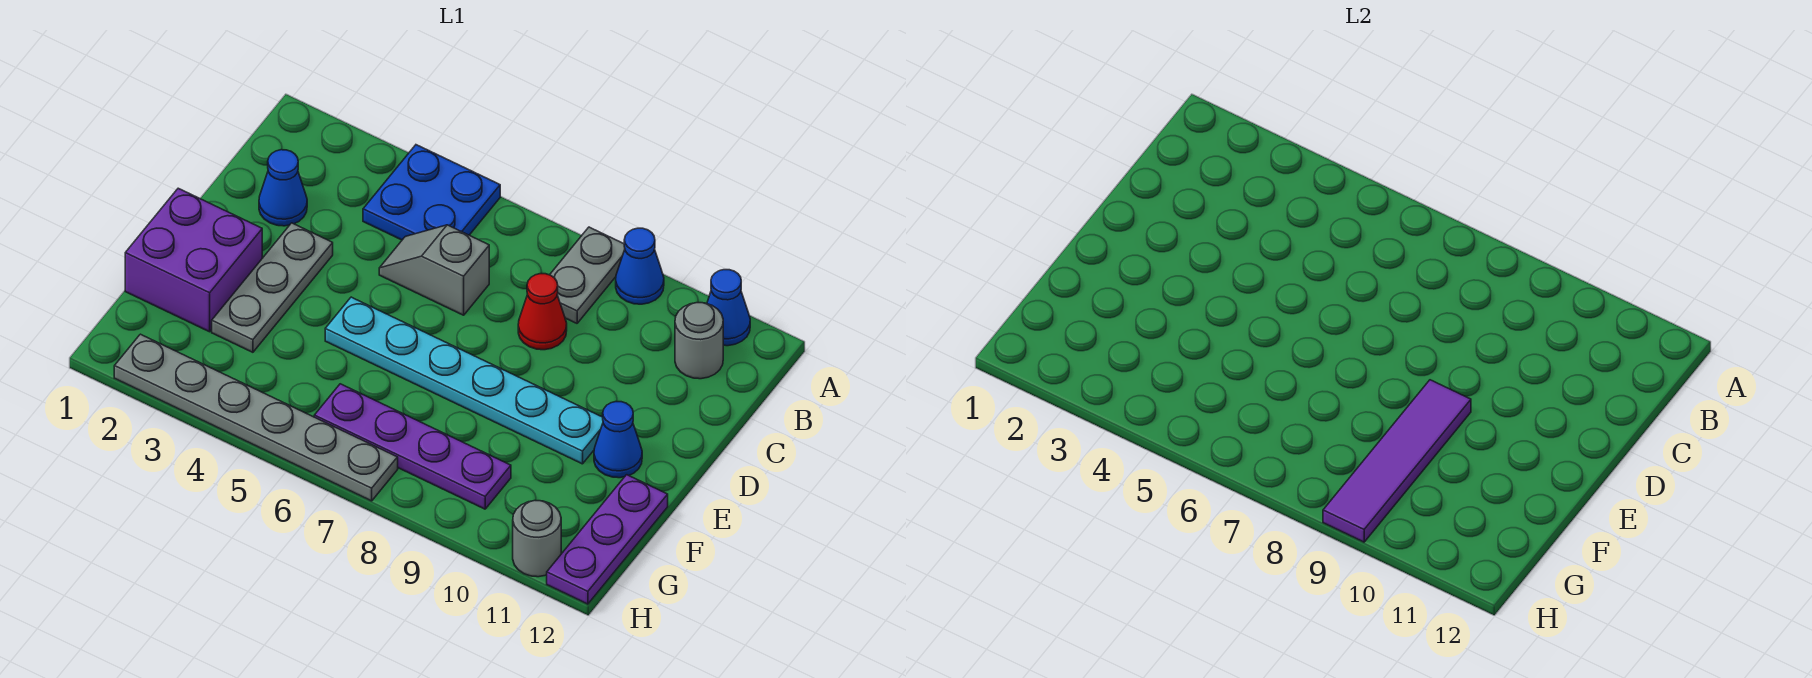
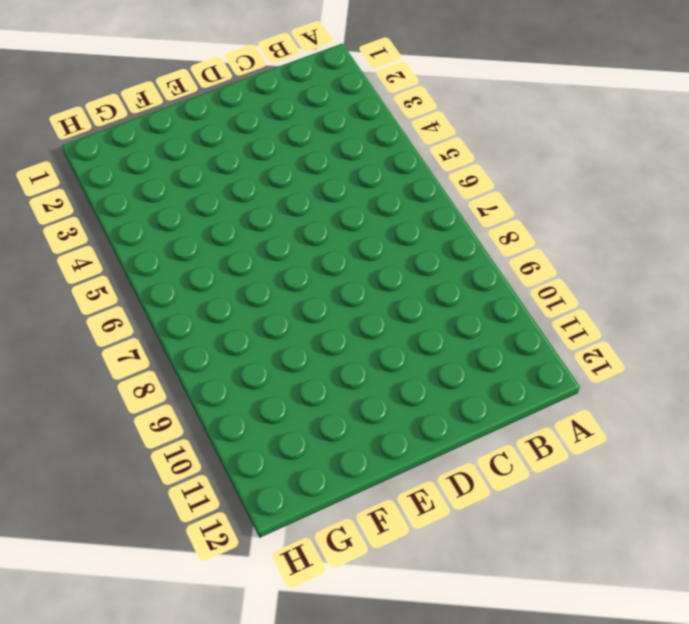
none -> blue 2x2 plate [363,145,500,240]
none -> grey 1x2 plate [550,227,625,323]
none -> blue 1x1 cone [616,228,664,304]

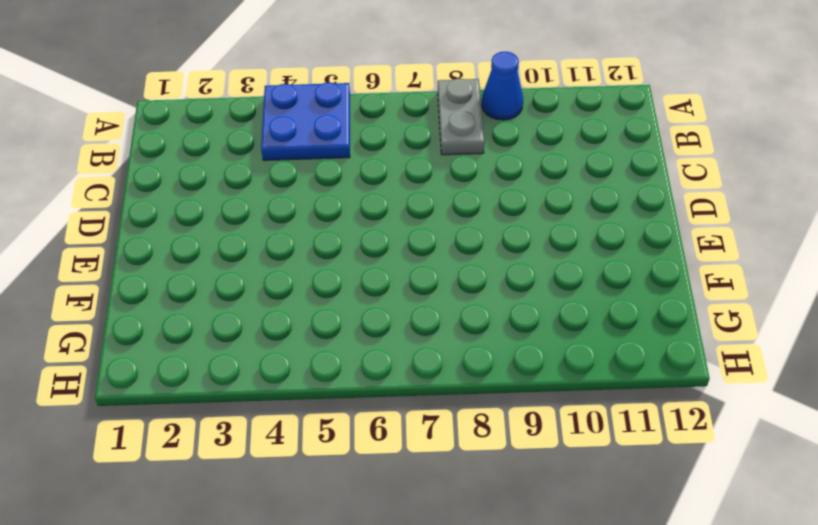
none -> blue 1x1 cone [707,270,750,346]
none -> grey 1x1 round brick [675,303,723,379]
none -> blue 1x1 cone [259,150,307,226]

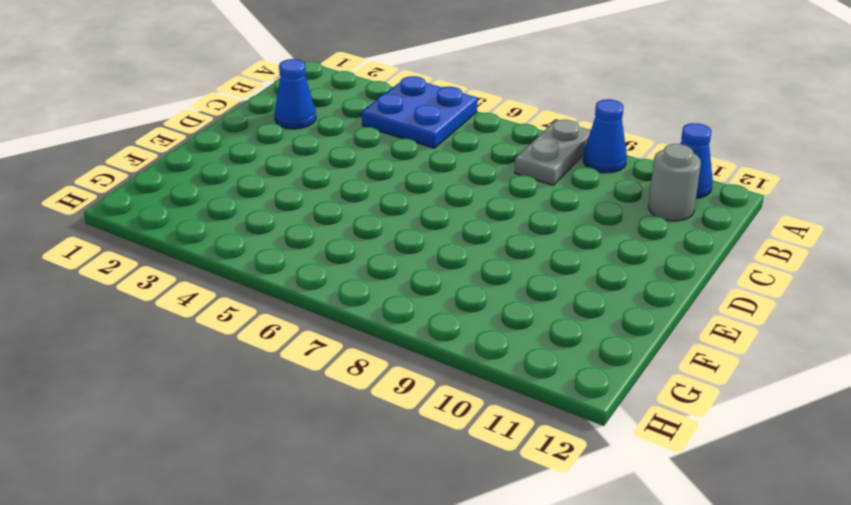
none -> grey 1x2 slope [379,225,489,315]
none -> red 1x1 cone [518,274,567,350]
none -> grey 1x3 plate [212,223,333,352]

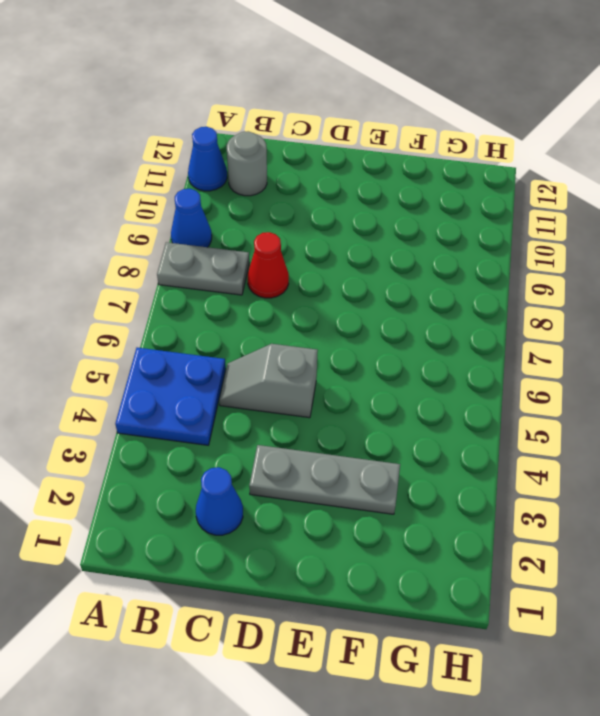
grey 1x2 slope [219,344,318,418] -> grey 1x2 slope turned to [379,225,489,315]
none -> purple 2x2 brick [125,188,262,332]
none -> cyan 1x6 plate [325,297,603,464]
none -> blue 1x1 cone [594,401,642,478]

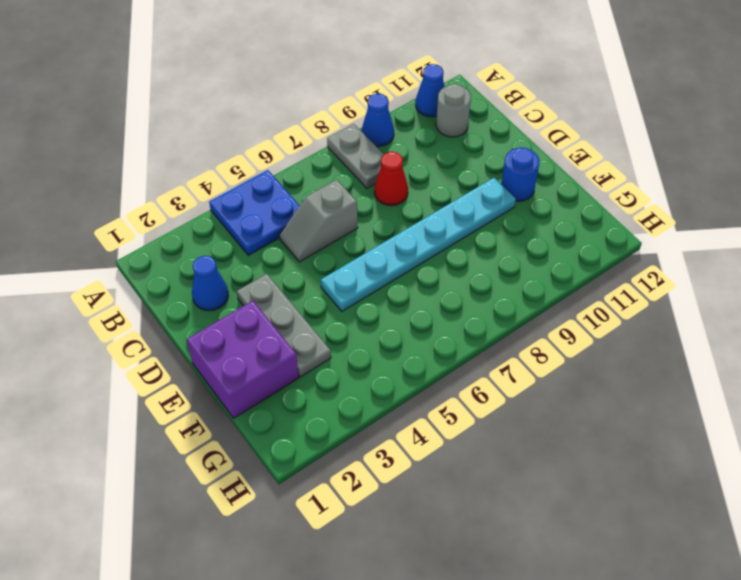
blue 1x1 round brick [501,148,539,201] -> blue 1x1 cone [594,401,642,478]
none -> purple 1x3 plate [547,475,668,604]
none -> purple 1x4 plate [314,384,511,509]
none -> grey 1x6 plate [114,334,398,501]

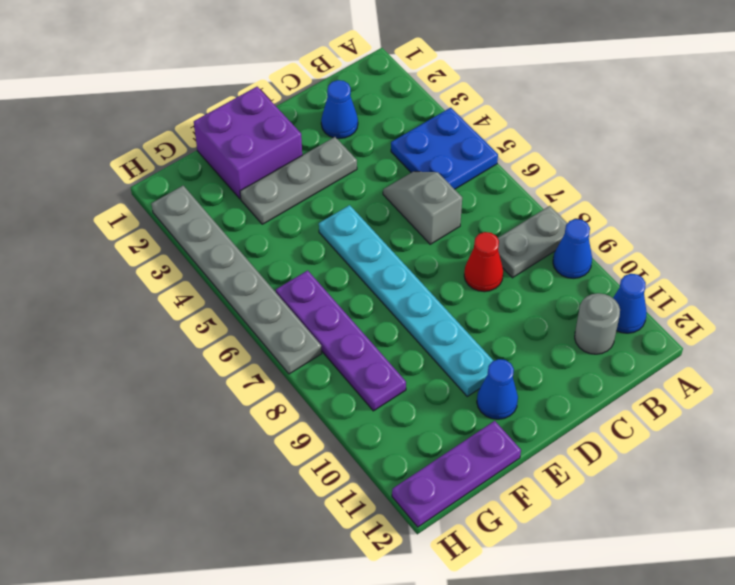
none -> grey 1x1 round brick [513,500,561,577]
none -> purple 1x4 tile [1323,380,1471,542]

